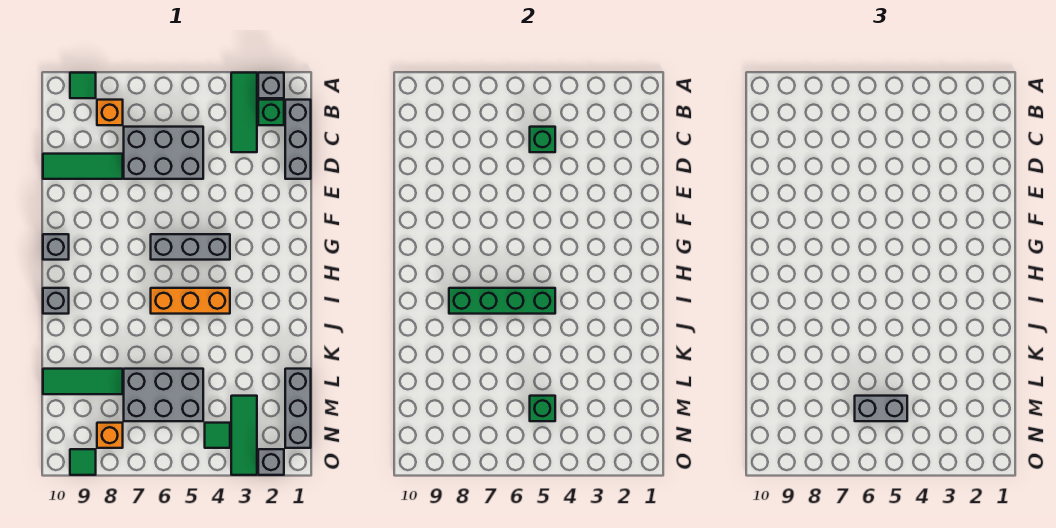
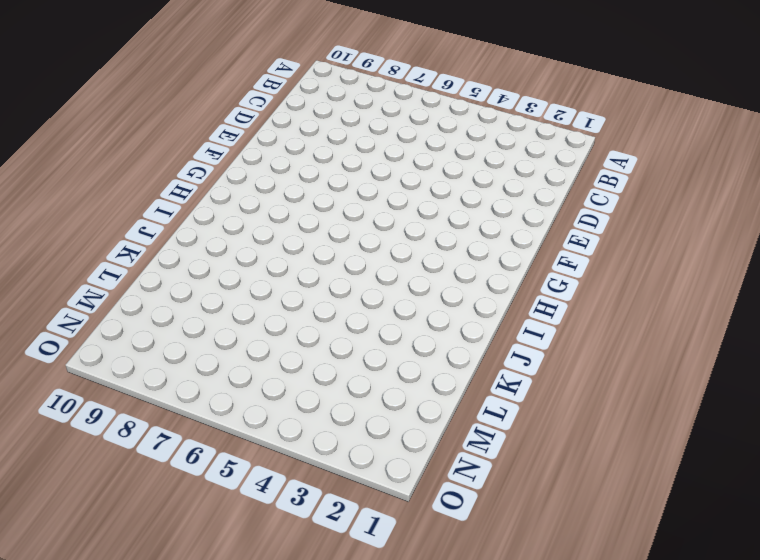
none -> grey 1x1 brick [258,73,284,98]
none -> green 1x3 tile [231,73,257,152]
none -> green 1x1 tile [70,73,96,98]

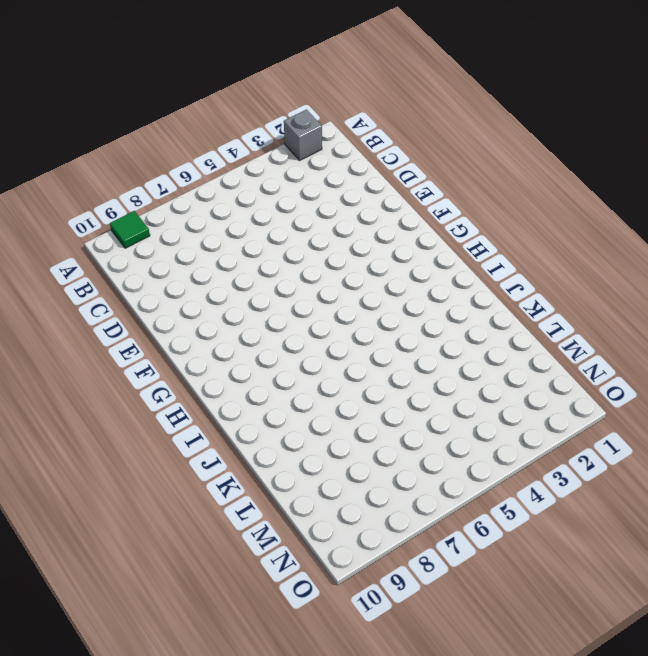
none -> green 1x3 tile [231,73,257,152]
none -> grey 1x3 brick [285,100,311,179]
none -> green 1x1 brick [258,100,284,125]

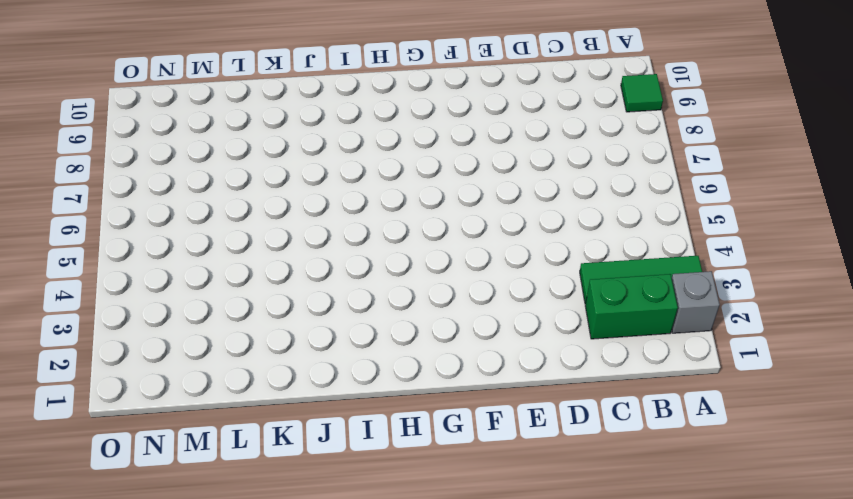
green 1x2 brick [585,274,678,339] -> green 1x1 brick [258,100,284,125]
none -> grey 1x3 brick [285,100,311,179]
none -> orange 1x1 brick [97,100,123,125]
none -> grey 2x3 brick [124,127,203,179]

